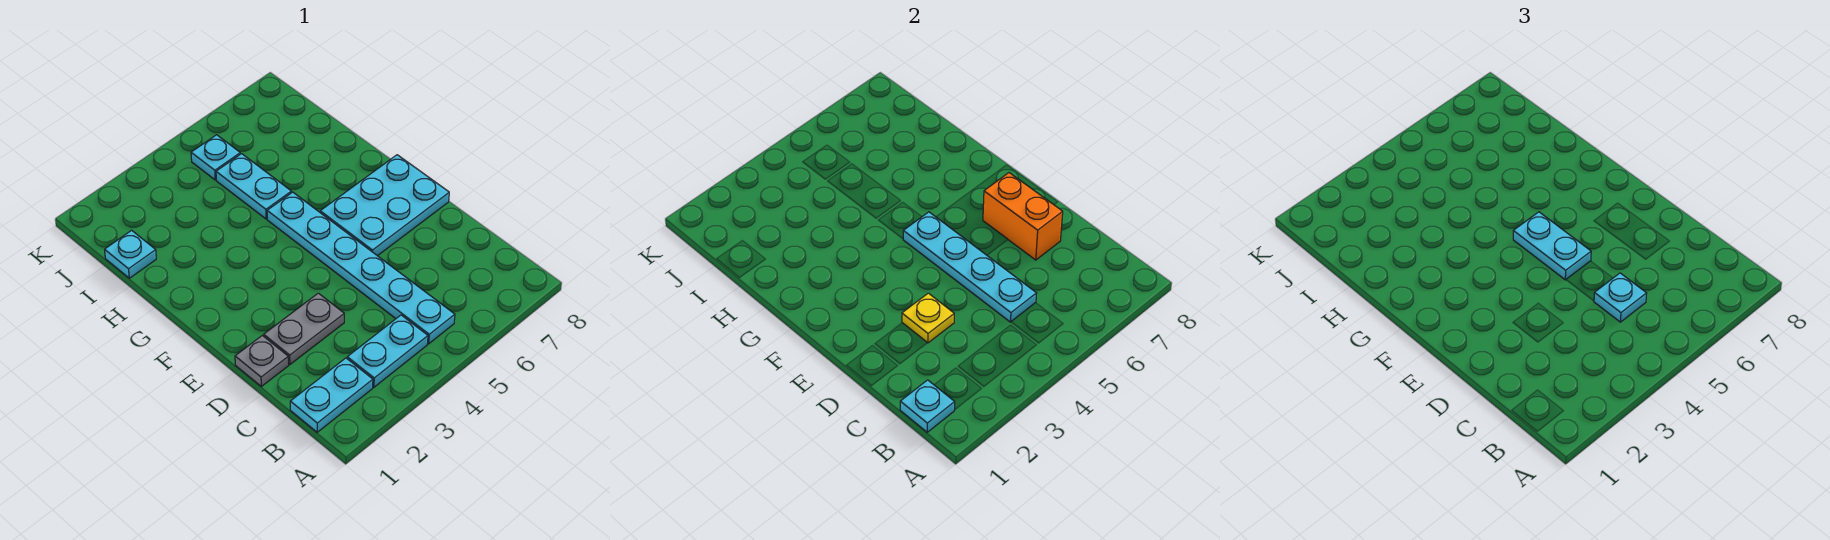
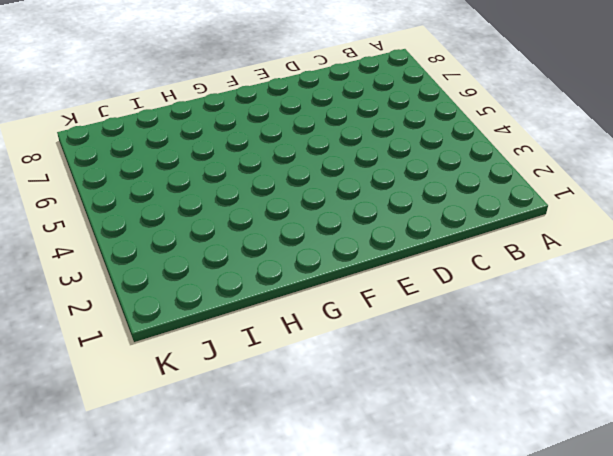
none -> cyan 1x2 plate [290,358,373,432]
none -> cyan 1x2 plate [347,315,428,387]
none -> cyan 1x6 plate [267,192,455,344]

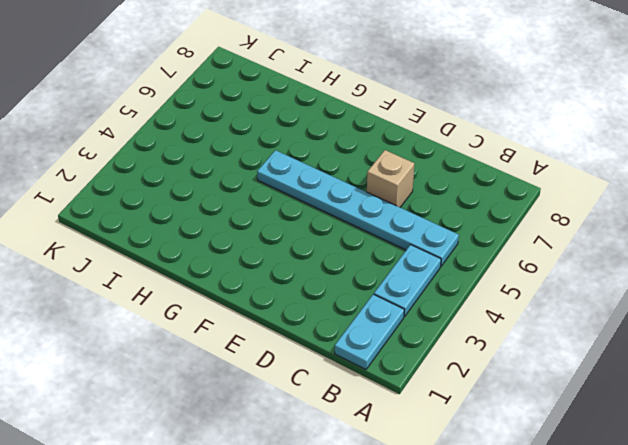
tan 1x1 brick [367,150,415,207] -> none
none -> grey 1x1 plate [235,335,289,386]
none -> grey 1x2 plate [264,293,344,364]
none -> cyan 2x3 plate [320,155,449,256]

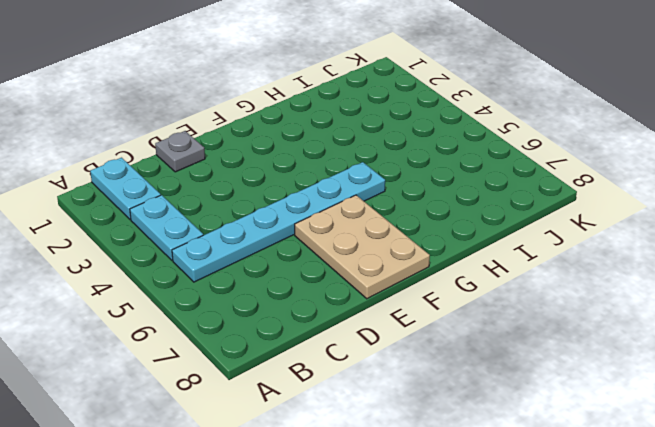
tan 2x3 plate [295,195,430,299] -> cyan 2x3 plate [320,155,449,256]
none -> grey 1x2 plate [264,293,344,364]
none -> cyan 1x2 plate [216,154,291,219]
none -> cyan 1x1 plate [105,230,156,278]

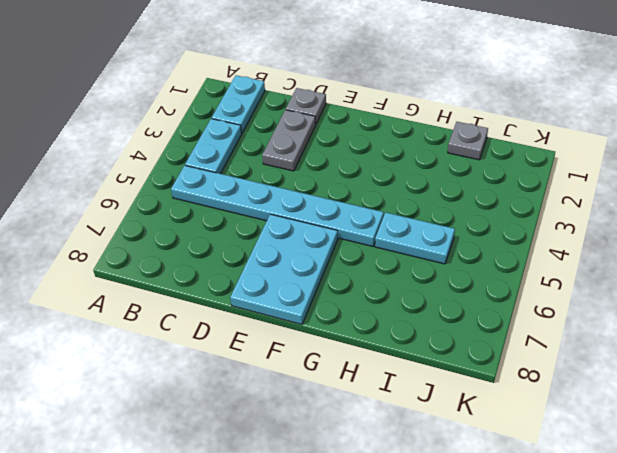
grey 1x1 plate [448,122,488,160] -> cyan 1x1 plate [105,230,156,278]
none -> cyan 1x1 plate [191,135,240,180]
none -> cyan 1x1 plate [900,380,955,432]
none -> cyan 1x4 plate [903,212,1037,322]

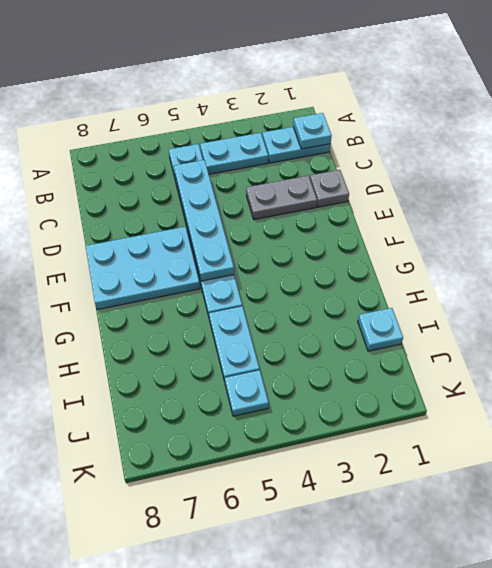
none -> yellow 1x1 plate [902,293,954,343]
none -> orange 1x2 brick [983,173,1063,260]
none -> cyan 1x1 plate [1594,273,1647,322]

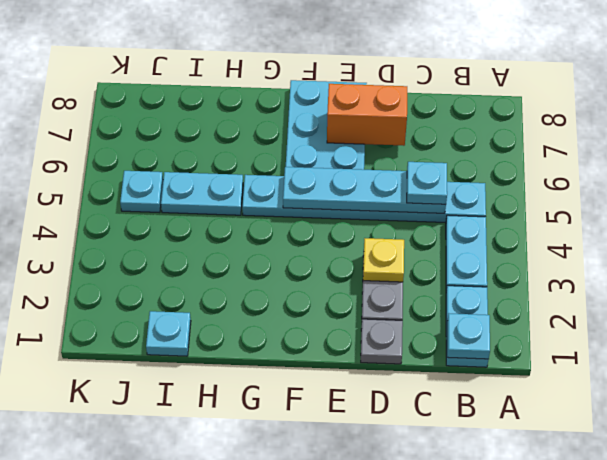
none -> cyan 1x2 plate [1513,212,1591,280]

